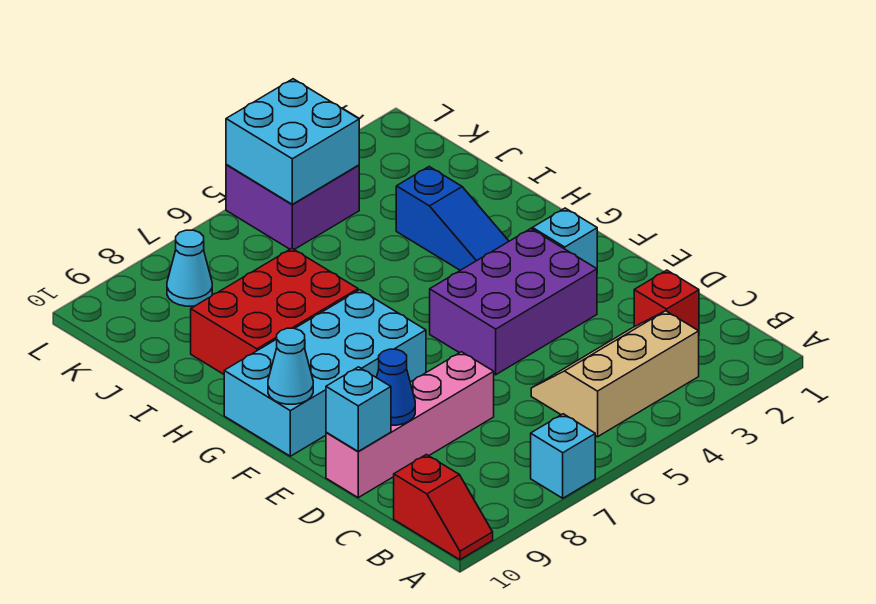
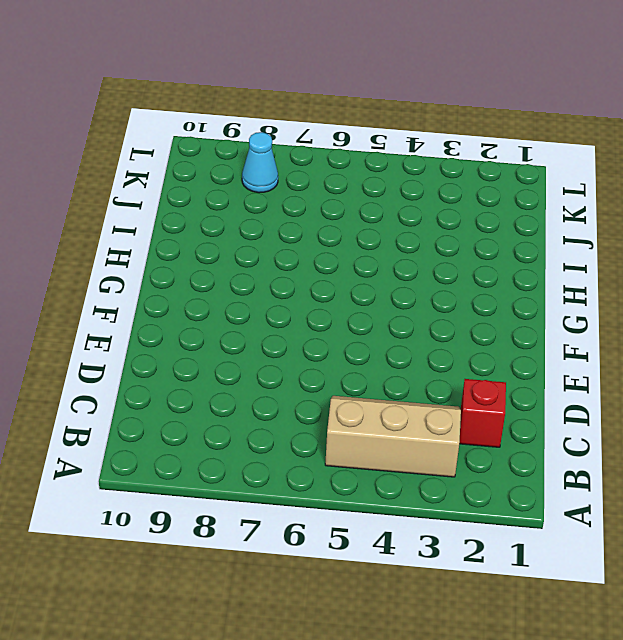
none -> cyan 1x1 brick [531,414,595,498]
none -> red 1x2 slope [394,455,493,560]
none -> pink 1x4 brick [326,352,494,497]

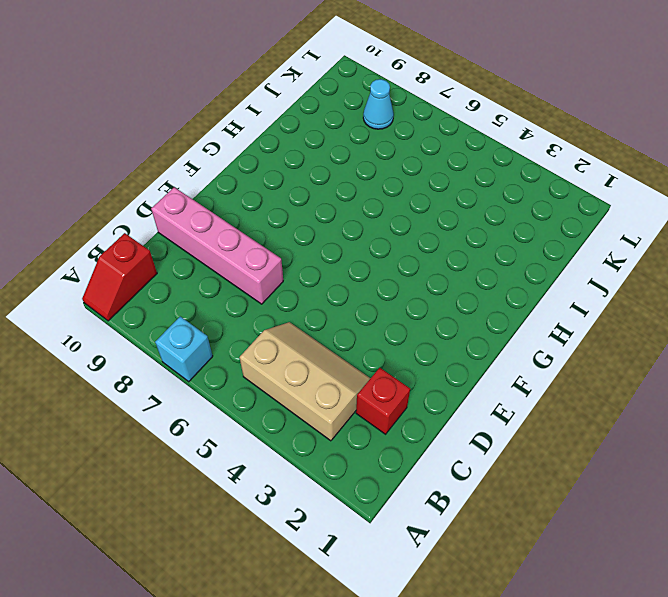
none -> purple 2x3 brick [430,229,597,375]
none -> cyan 1x1 brick [532,208,597,269]
none -> cyan 2x4 brick [224,290,426,456]

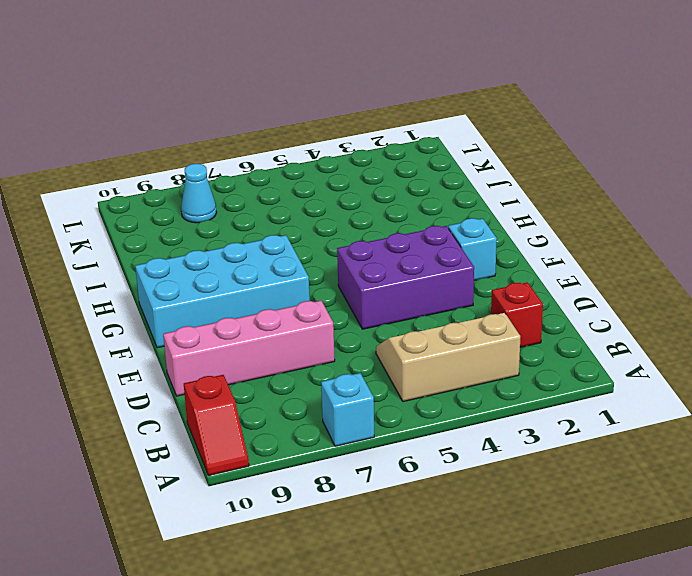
none -> blue 1x3 slope [396,167,509,270]
none -> red 2x3 brick [191,248,358,374]
none -> purple 2x2 brick [226,165,359,250]

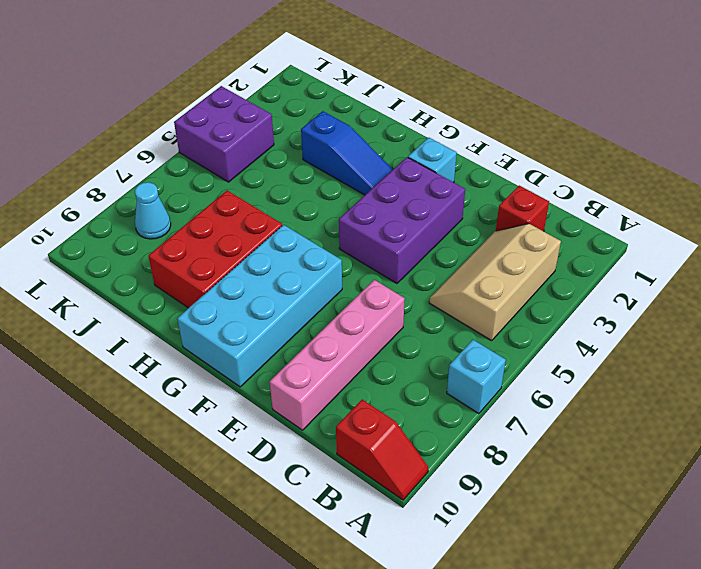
none -> blue 1x1 cone [376,349,415,425]
none -> cyan 1x1 brick [326,367,391,452]
none -> cyan 1x1 cone [268,328,313,404]

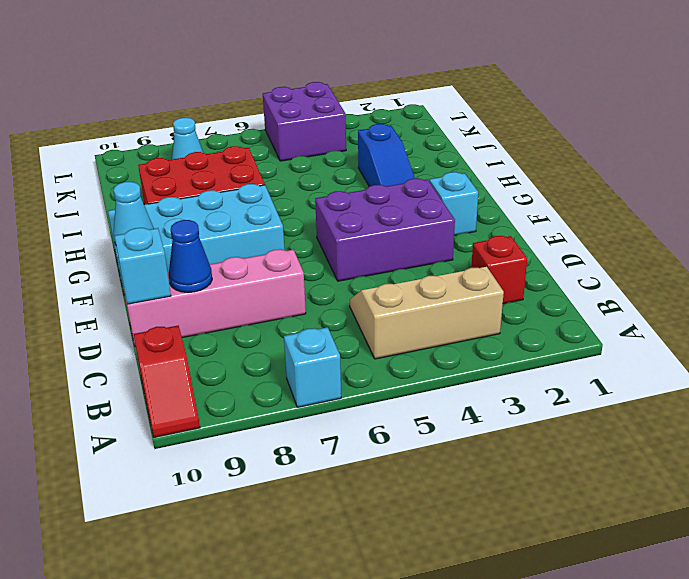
none -> cyan 2x2 brick [226,79,359,205]

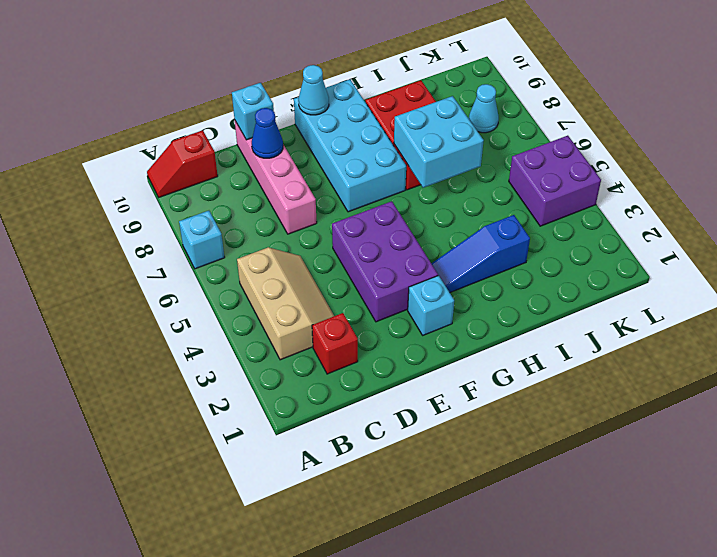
cyan 2x2 brick [394,96,484,188] -> cyan 2x2 brick moved to [226,79,359,205]

